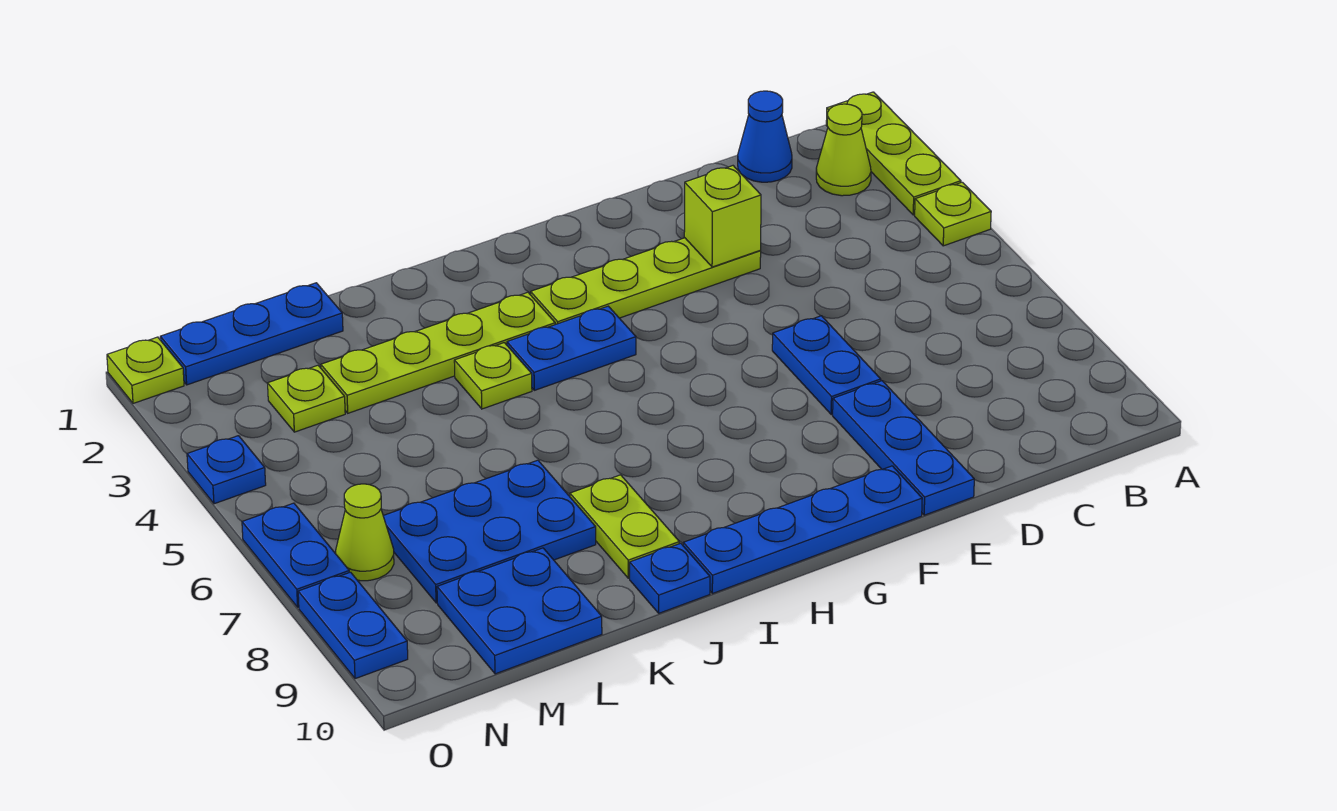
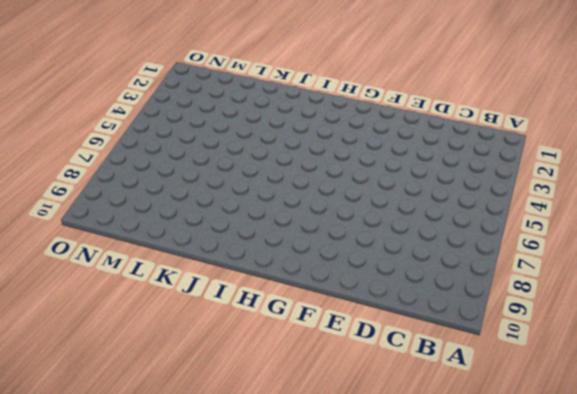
none -> lime 1x3 plate [826,92,961,215]
none -> lime 1x1 plate [915,182,991,246]
none -> lime 1x1 cone [816,104,871,196]

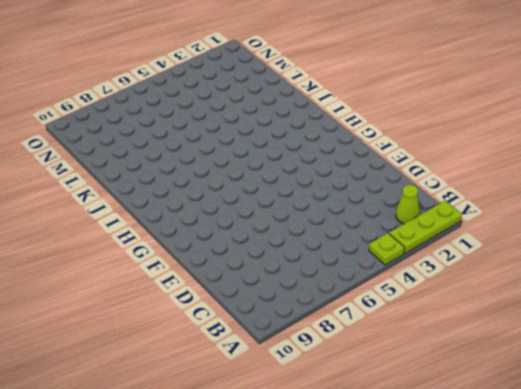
none -> blue 1x1 cone [738,91,792,182]
none -> lime 1x4 plate [531,238,761,324]
none -> blue 1x2 plate [772,316,881,415]

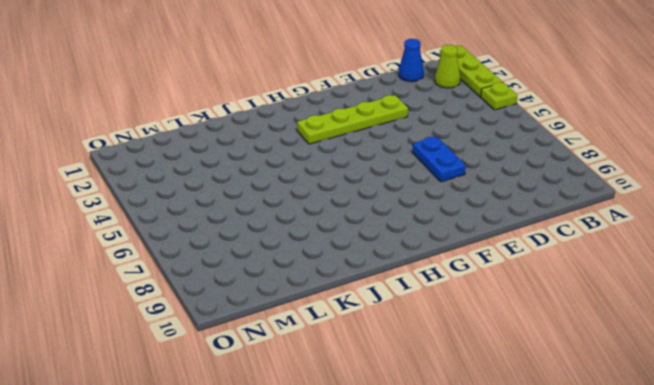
none -> blue 1x3 plate [833,381,974,515]
none -> blue 1x4 plate [683,466,922,594]
none -> blue 1x2 plate [507,306,636,390]

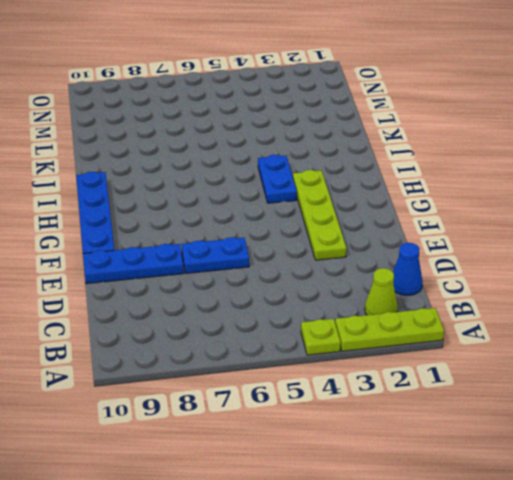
none -> lime 1x4 plate [321,292,555,413]
none -> lime 1x1 plate [454,343,532,409]
none -> lime 1x2 plate [570,475,679,578]

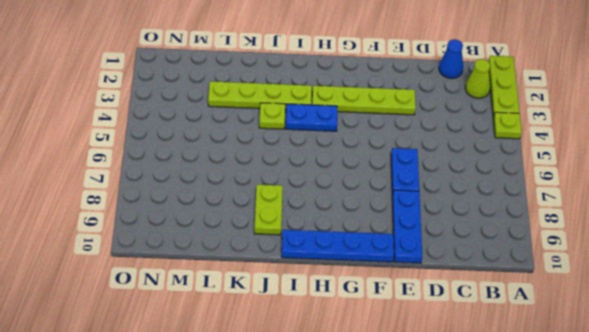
none -> blue 1x1 plate [630,543,710,613]
none -> blue 2x3 plate [383,460,596,603]
none -> blue 1x3 plate [160,283,343,385]

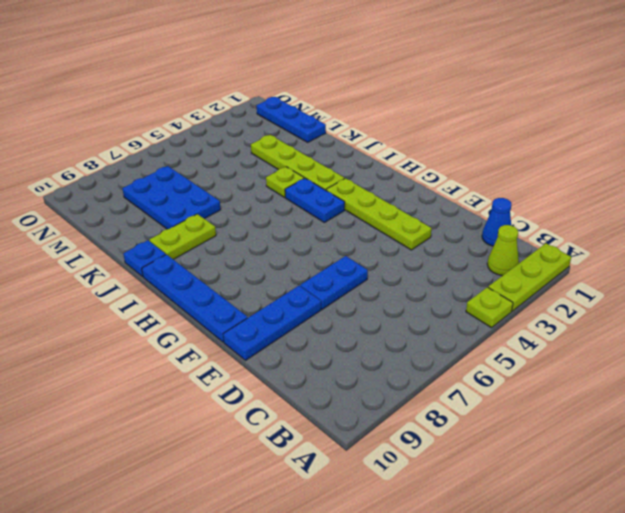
none -> blue 2x2 plate [437,548,602,674]
none -> lime 1x1 plate [268,365,345,432]
none -> lime 1x1 cone [336,484,394,581]

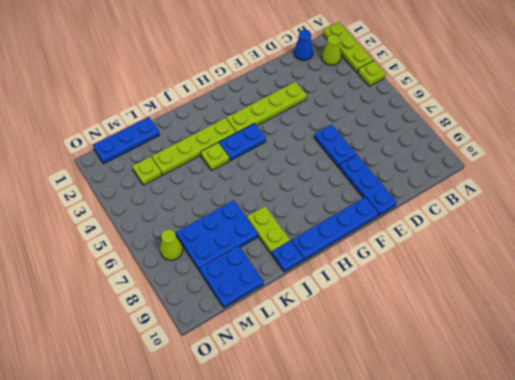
none -> lime 1x1 plate [107,337,184,403]
none -> blue 1x1 plate [187,436,266,504]
none -> blue 1x2 plate [242,503,349,607]

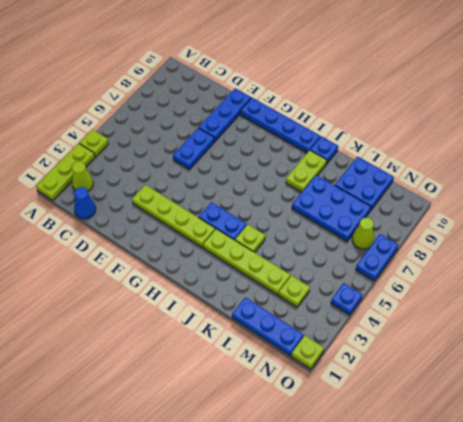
none -> blue 1x2 plate [298,572,408,679]
none -> lime 1x1 brick [684,166,761,267]

